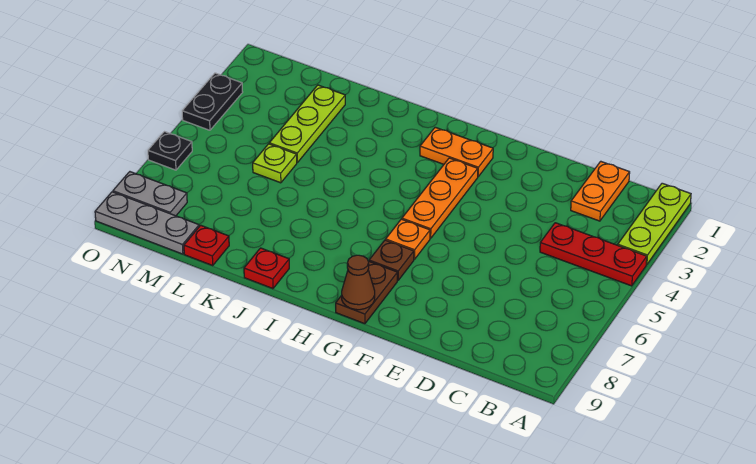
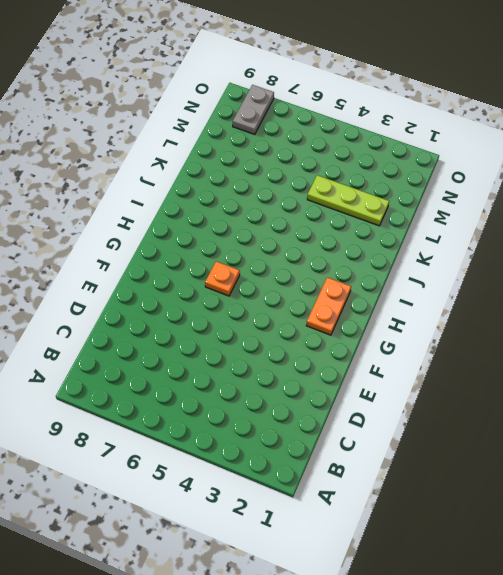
none -> lime 1x3 plate [618,183,691,265]
none -> red 1x3 plate [540,223,647,286]
none -> orange 1x2 plate [571,161,630,221]

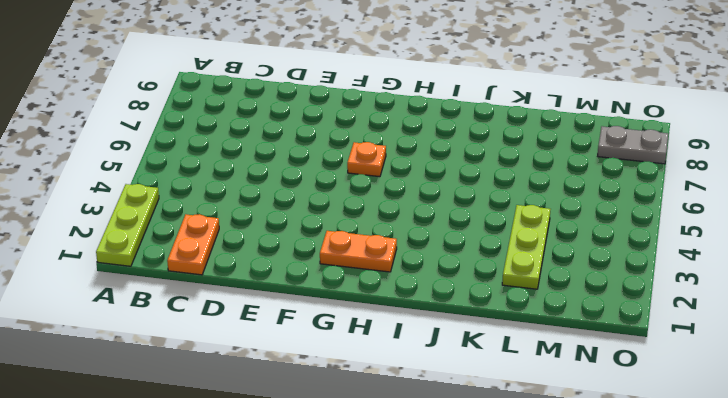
none -> red 1x3 plate [540,223,647,286]
none -> orange 1x3 plate [402,158,478,238]
none -> brown 1x1 plate [369,240,414,280]

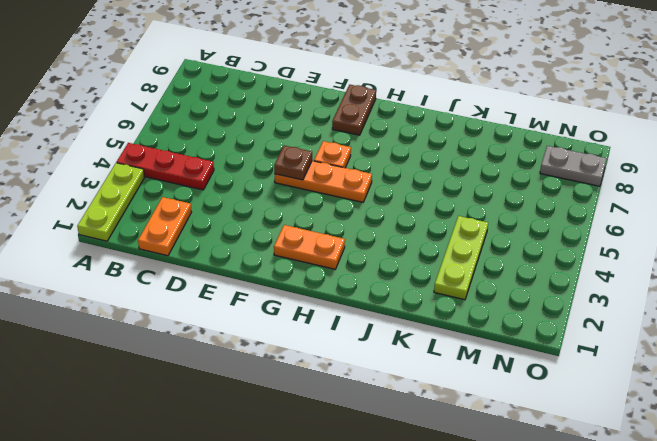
orange 1x3 plate [275,161,372,202] -> orange 1x3 plate turned to [402,158,478,238]
brown 1x1 plate [274,146,312,180] -> brown 1x1 plate moved to [369,240,414,280]
none -> red 1x1 plate [244,248,289,289]
none -> lime 1x1 plate [253,144,297,183]
none -> red 1x1 plate [184,225,229,265]

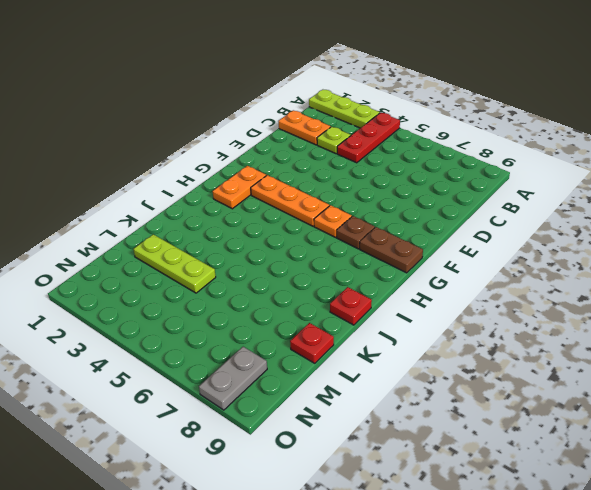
lime 1x1 plate [317,127,351,154] -> lime 1x1 plate moved to [253,144,297,183]
none -> grey 1x3 plate [95,192,199,254]
none -> black 1x2 plate [182,73,243,130]
none -> black 1x1 plate [148,132,192,170]

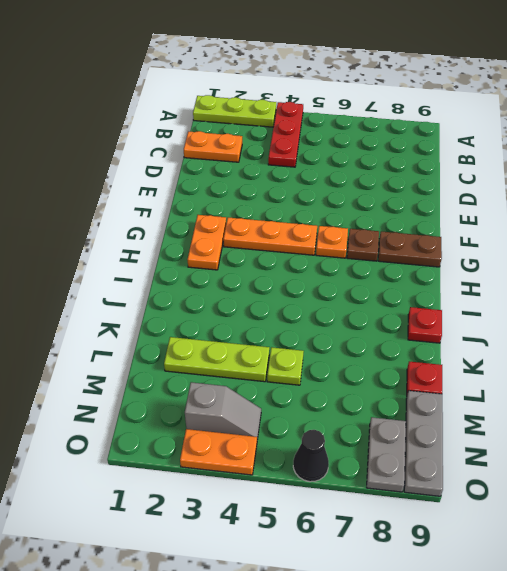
grey 1x2 slope [185,382,261,440] -> none
orange 1x2 plate [180,429,257,475] -> black 1x2 plate [182,73,243,130]
black 1x1 cone [293,430,329,482] -> black 1x1 plate [148,132,192,170]
none -> brown 1x1 cone [342,255,375,310]

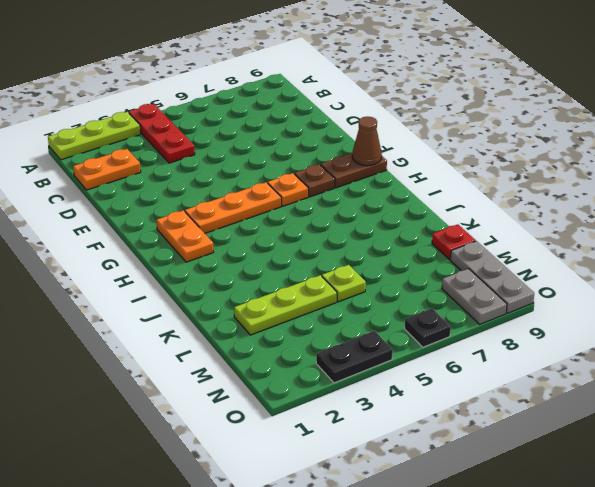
none -> red 1x1 plate [244,248,289,289]

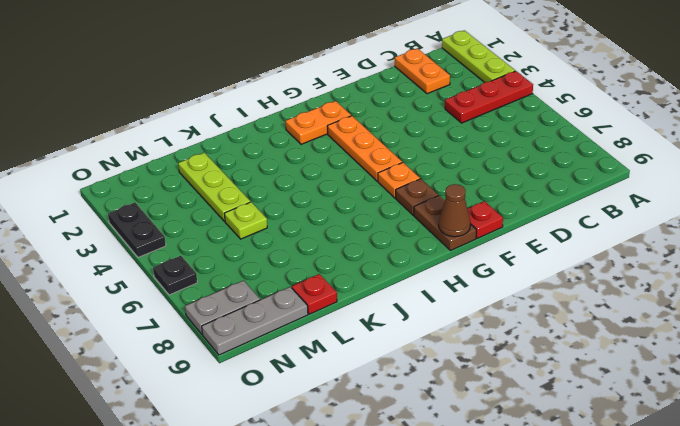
red 1x1 plate [467,201,503,238] -> red 1x1 plate moved to [244,248,289,289]

